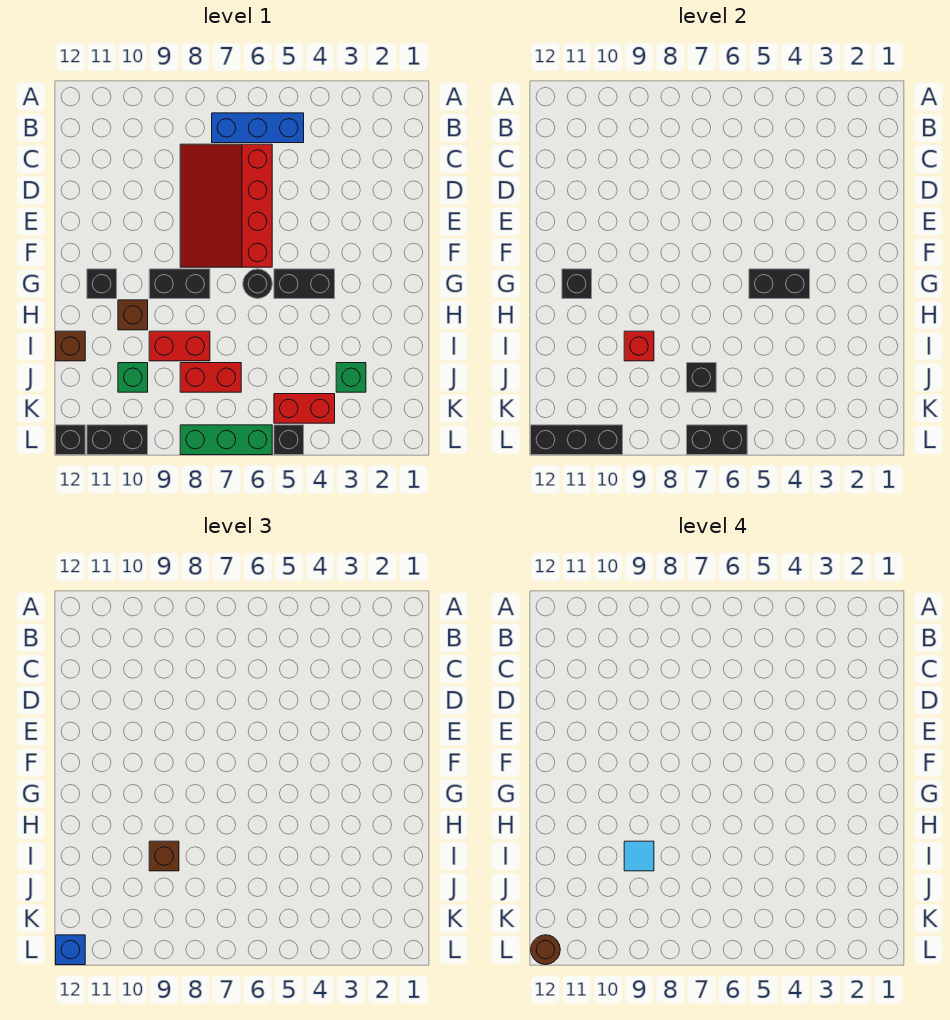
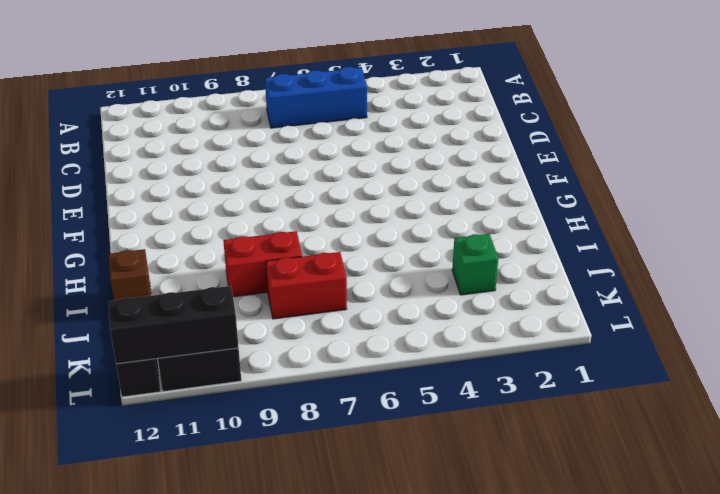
none -> red 3x4 slope [180,144,272,267]
none -> black 1x2 brick [274,269,335,299]
none -> black 1x1 round brick [243,269,272,299]

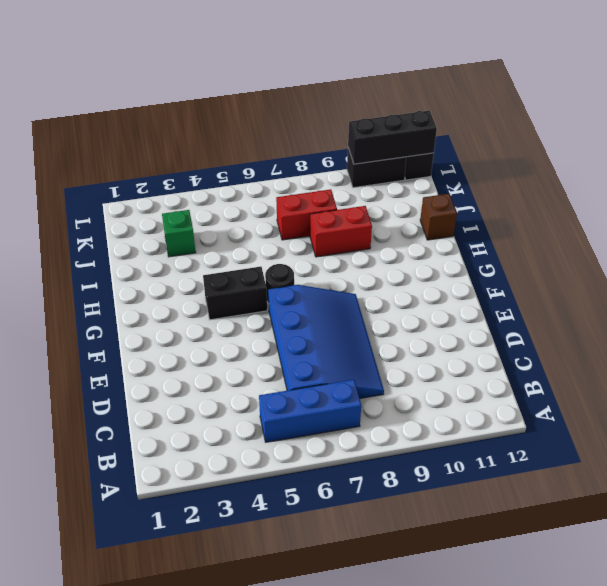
blue 3x4 slope [268,285,384,398] -> red 3x4 slope [180,144,272,267]
none -> black 1x2 brick [149,269,210,299]
none -> black 1x1 brick [87,269,117,299]
none -> brown 1x1 brick [118,300,148,330]

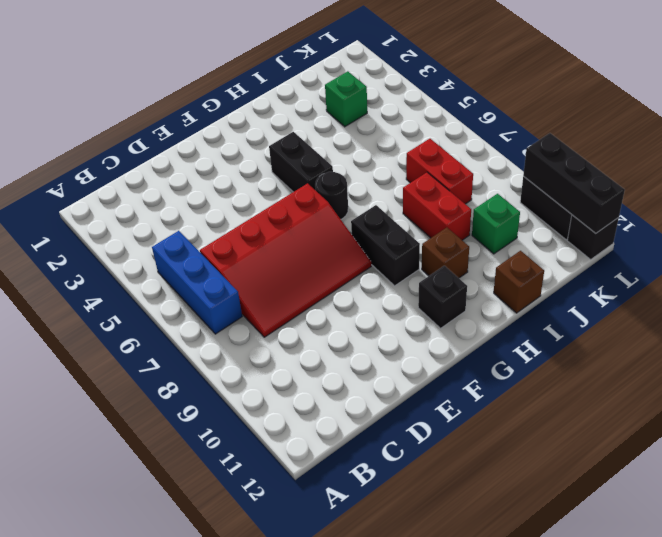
none -> red 1x2 brick [274,394,335,423]
none -> black 1x1 brick [274,425,304,455]
none -> green 1x3 brick [180,425,272,455]

